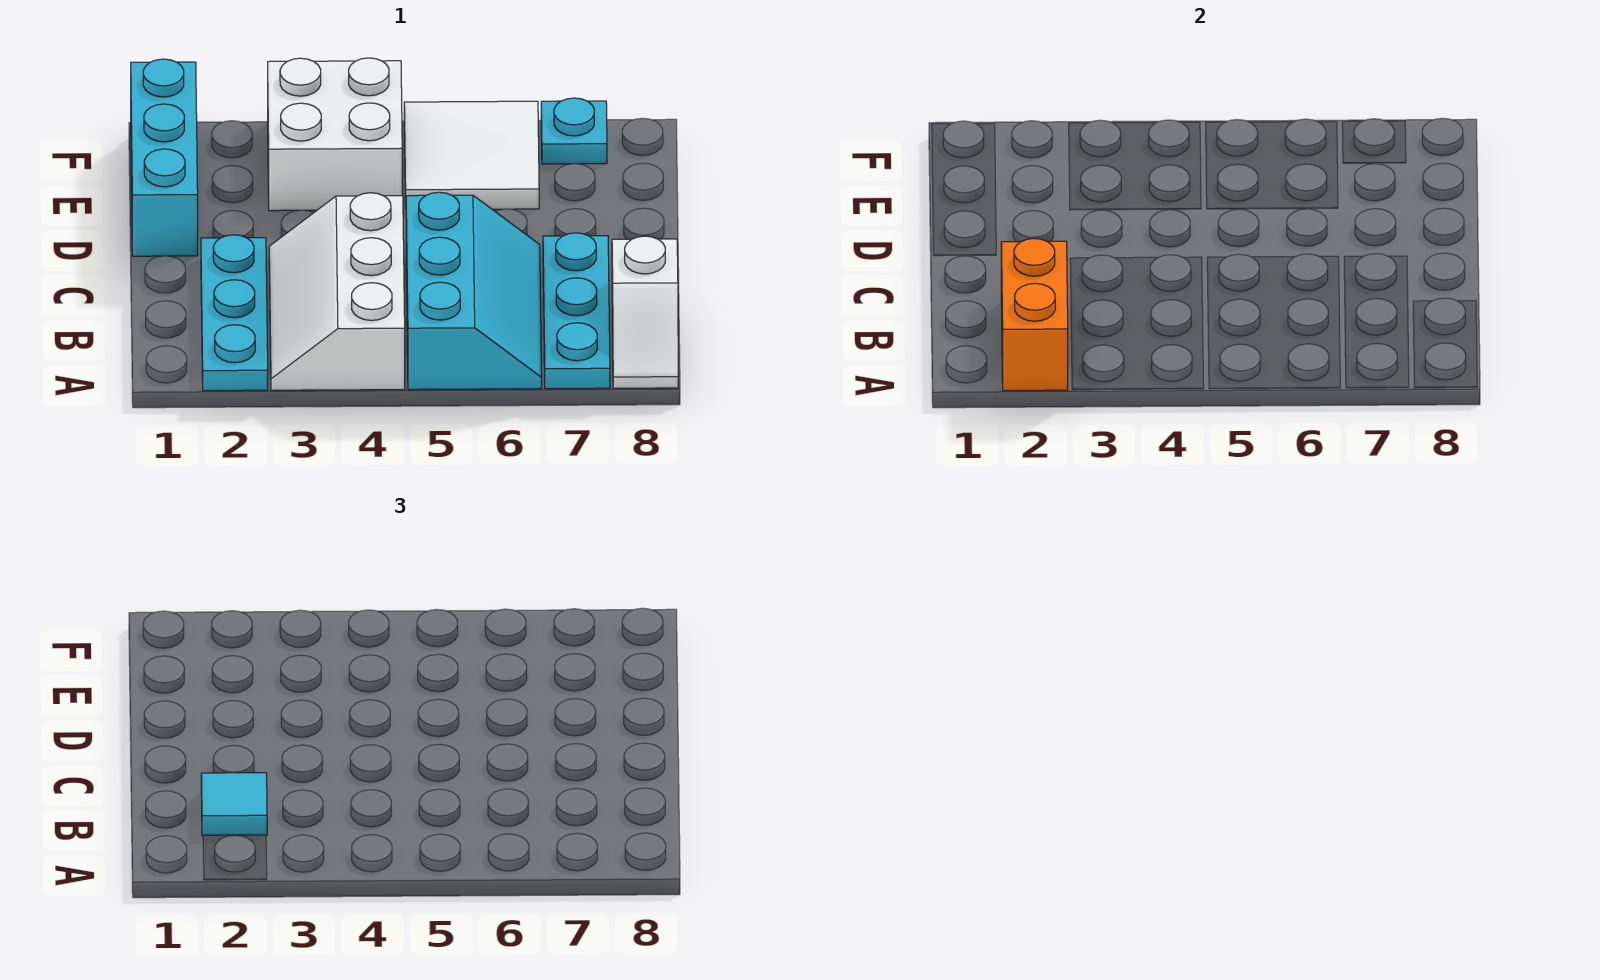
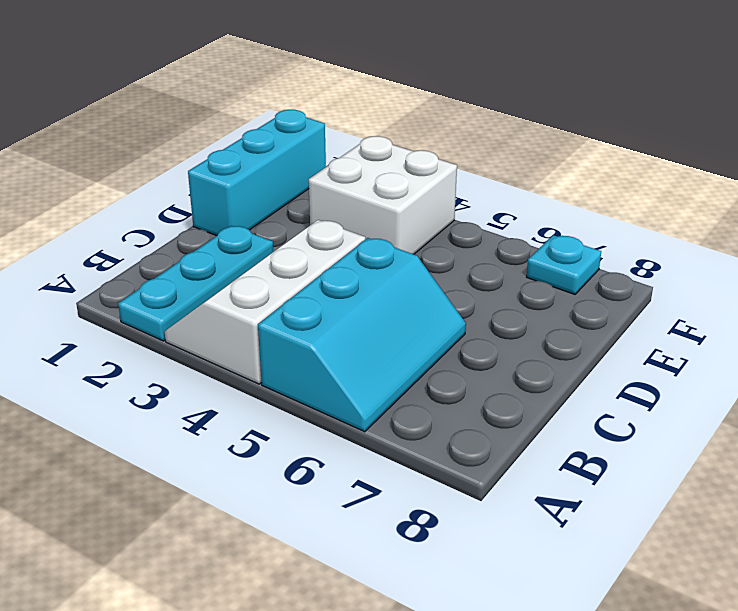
none -> cyan 1x3 plate [543,233,610,389]
none -> white 1x2 slope [612,236,678,388]

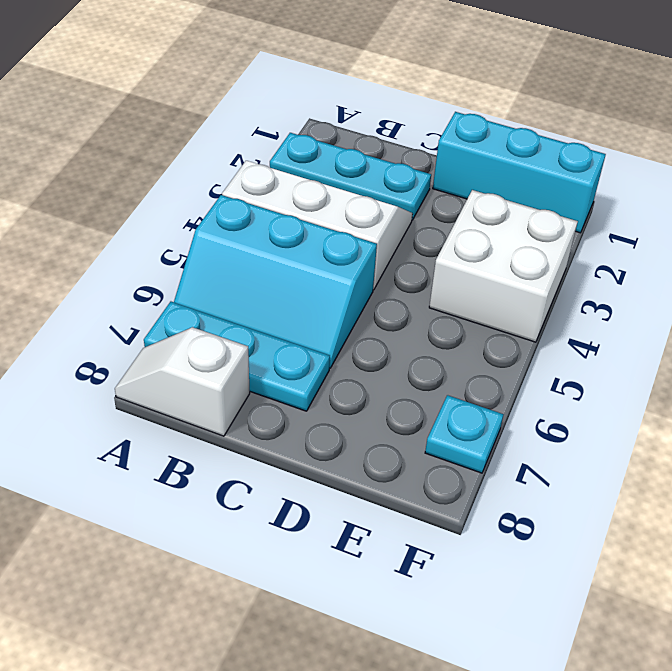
none -> white 2x2 tile [404,101,539,209]
none -> orange 1x2 brick [1001,238,1068,391]

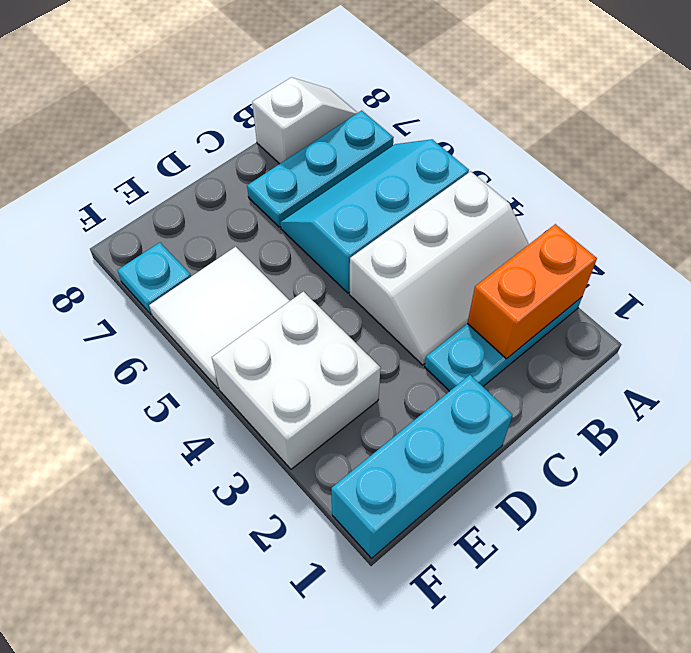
none -> cyan 1x1 tile [201,773,267,836]

